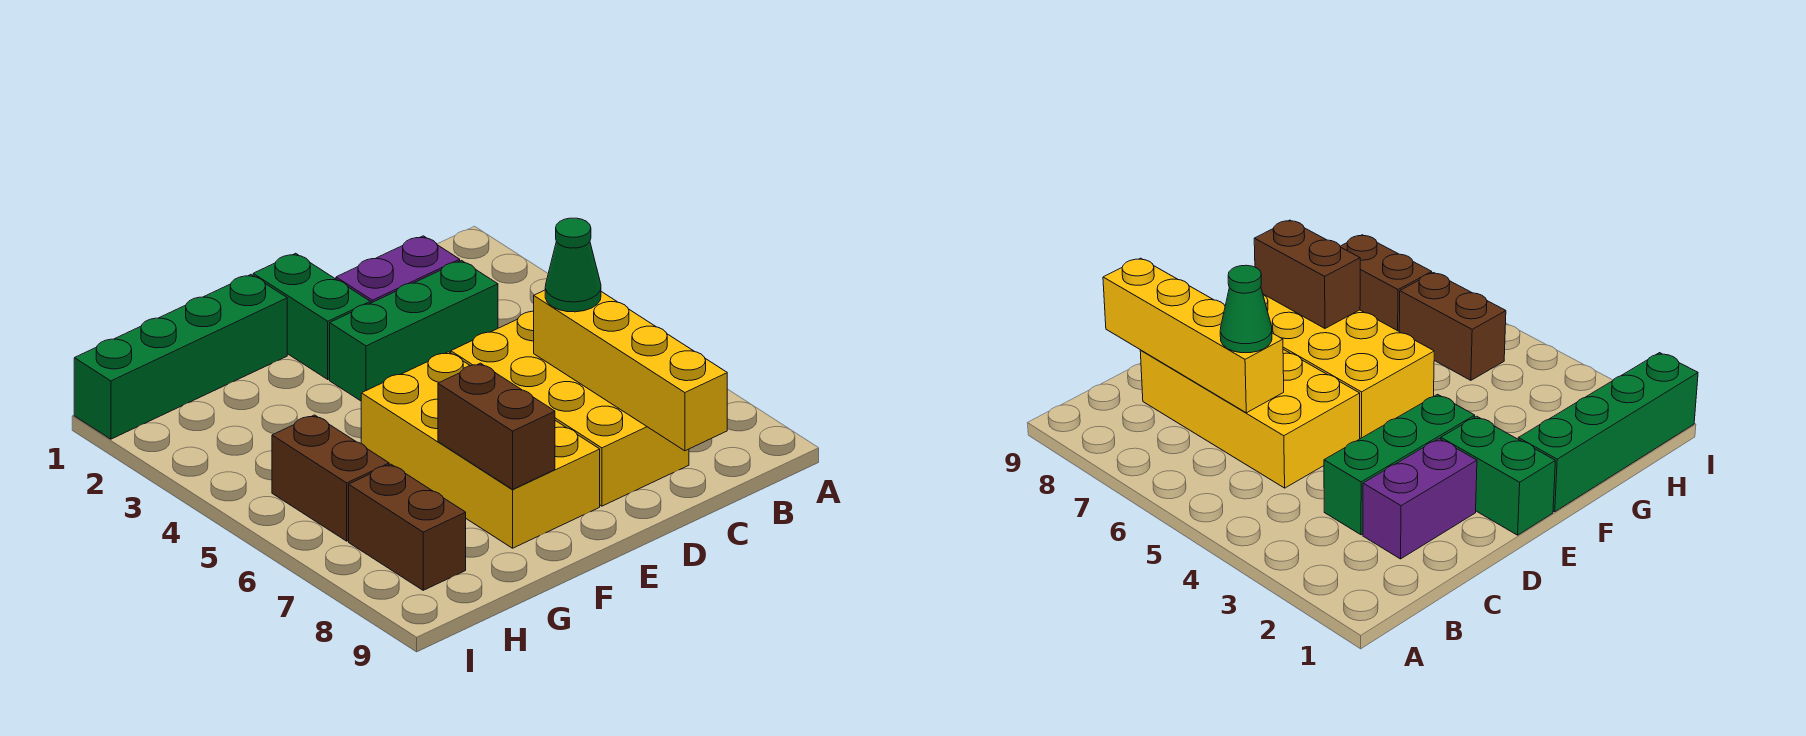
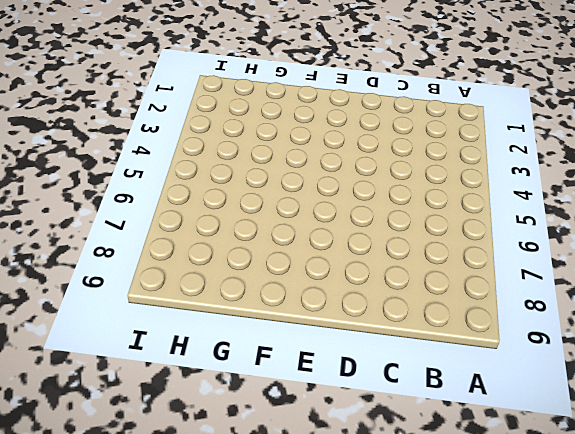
none -> purple 1x2 brick [336,236,460,303]
none -> green 1x3 brick [330,261,498,401]

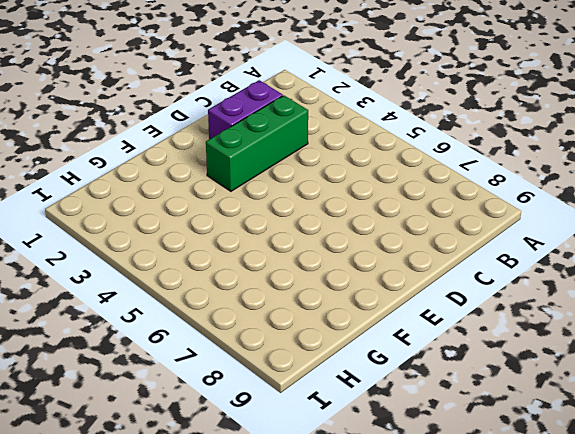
none -> yellow 2x4 brick [451,311,689,506]
none -> green 1x2 brick [253,253,370,379]

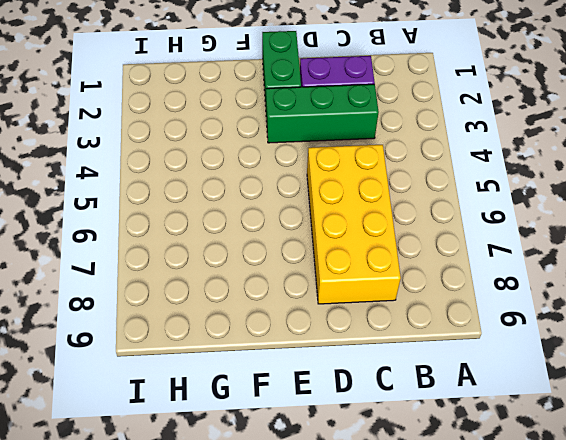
none -> yellow 2x4 brick [361,352,600,548]
none -> green 1x4 brick [74,275,287,439]

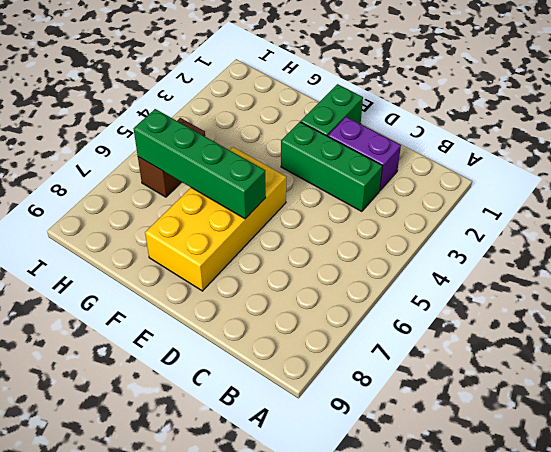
green 1x4 brick [134,109,266,219] -> green 1x4 brick moved to [74,275,287,439]
none -> yellow 2x4 brick [451,311,689,506]
none -> brown 1x2 brick [349,464,466,590]

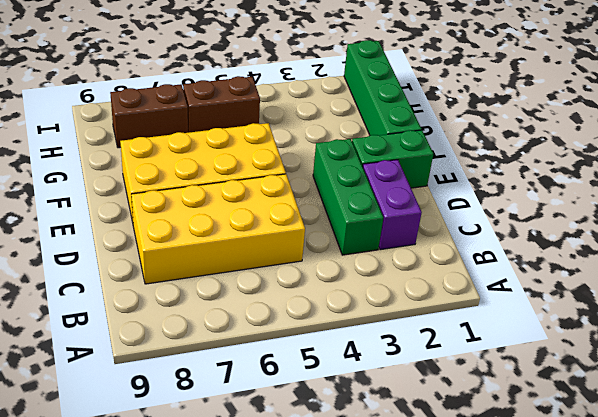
none -> yellow 1x4 brick [534,290,727,451]
none -> brown 1x2 brick [438,363,555,489]

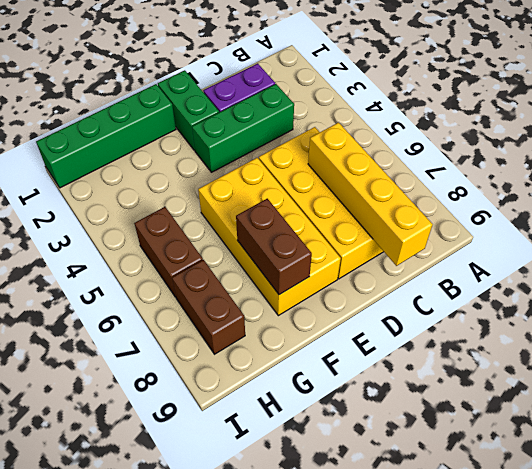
none -> green 1x1 cone [545,218,601,312]

